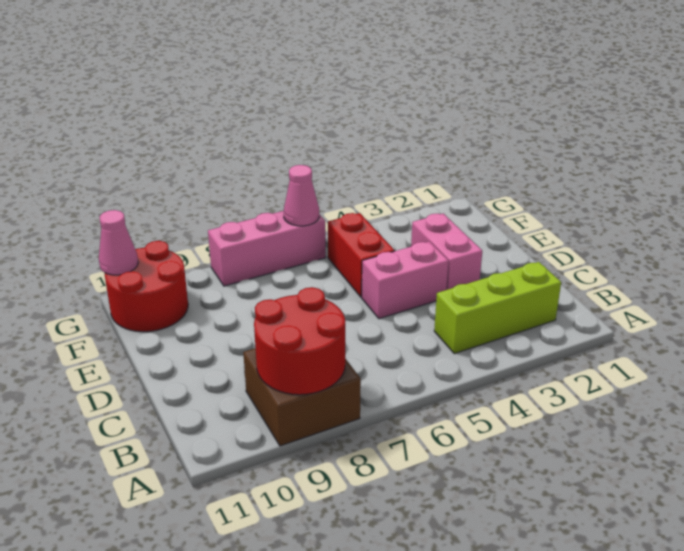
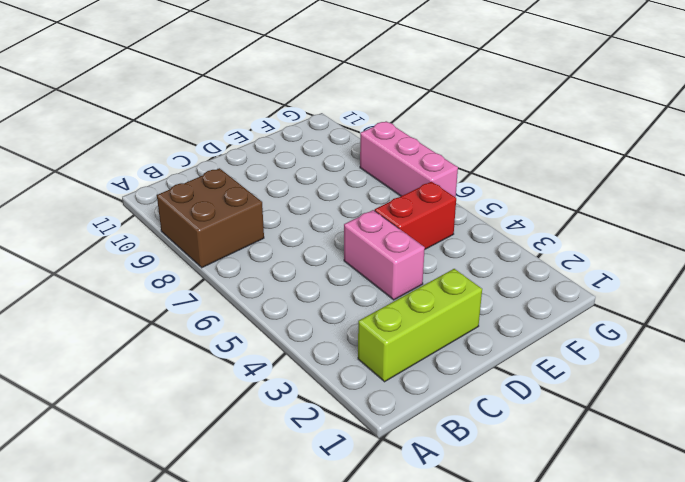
lime 1x3 brick [358,269,482,382] -> lime 1x3 brick turned to [434,262,561,354]
none -> pink 1x2 brick [411,213,482,290]
none -> red 2x2 round brick [105,241,188,332]

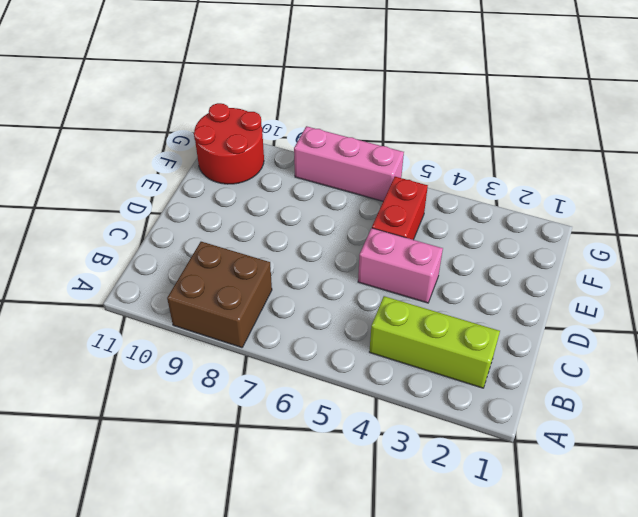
none -> pink 1x2 brick [411,213,482,290]
none -> red 2x2 round brick [254,287,345,395]

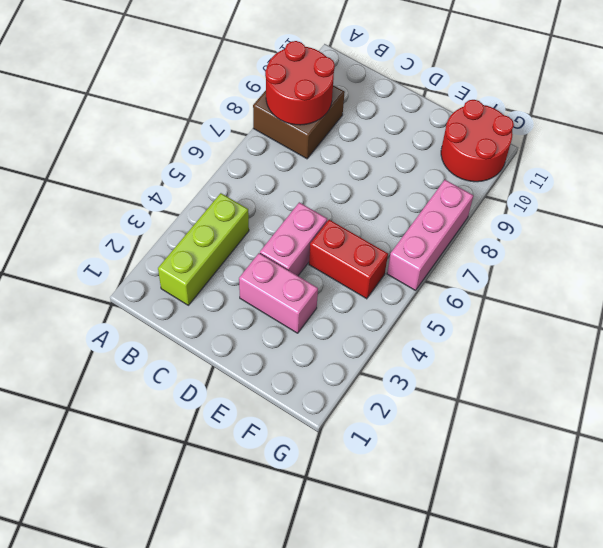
none -> pink 1x1 cone [284,165,319,226]
none -> pink 1x1 cone [99,210,138,275]

